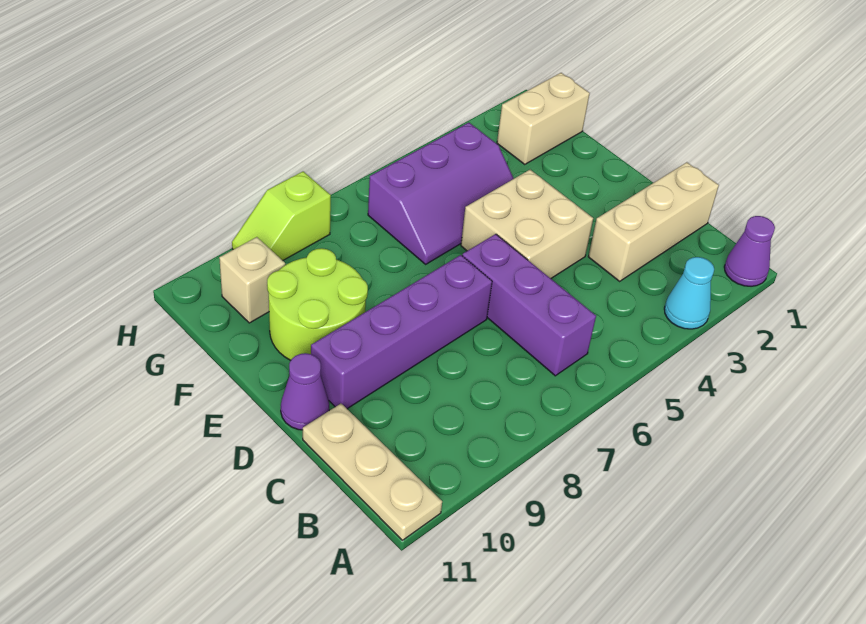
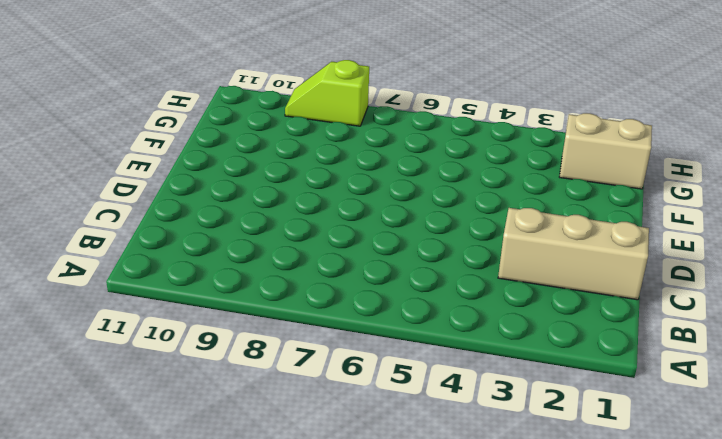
none -> purple 1x1 cone [724,216,775,286]
none -> cyan 1x1 cone [664,257,714,329]
none -> tan 1x3 plate [303,404,442,540]

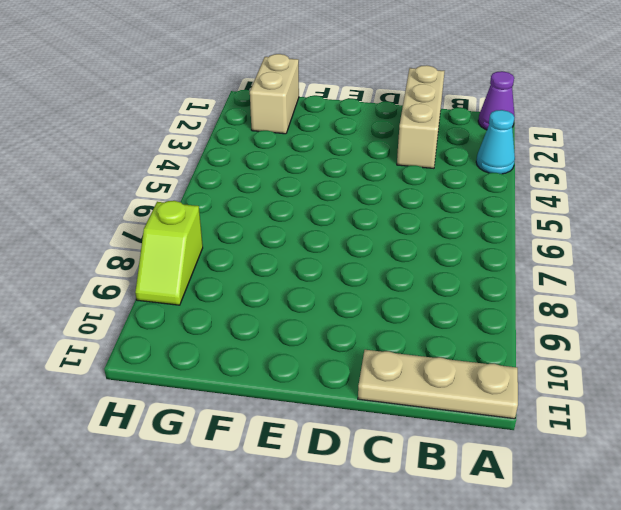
none -> purple 1x3 brick [462,234,596,376]
none -> tan 2x2 brick [461,170,593,278]
none -> purple 1x4 brick [311,255,492,409]

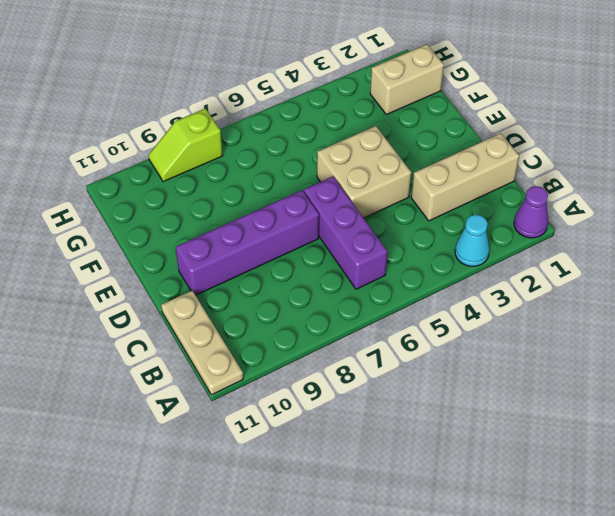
none -> purple 1x1 cone [281,353,329,430]
none -> lime 2x2 round brick [267,248,368,360]
none -> purple 2x3 slope [368,123,514,264]

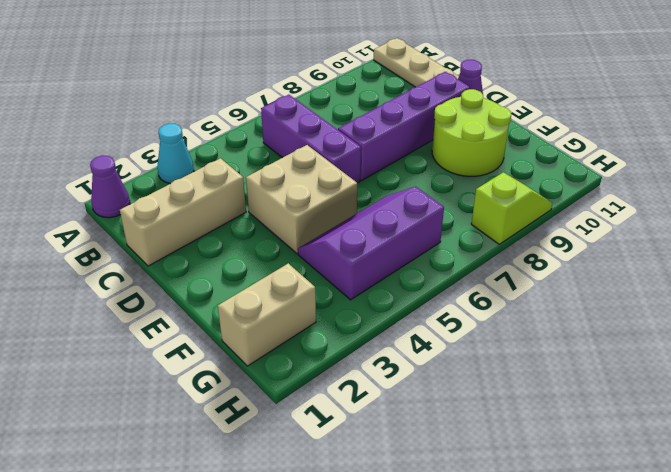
none -> tan 1x1 brick [219,237,285,323]

